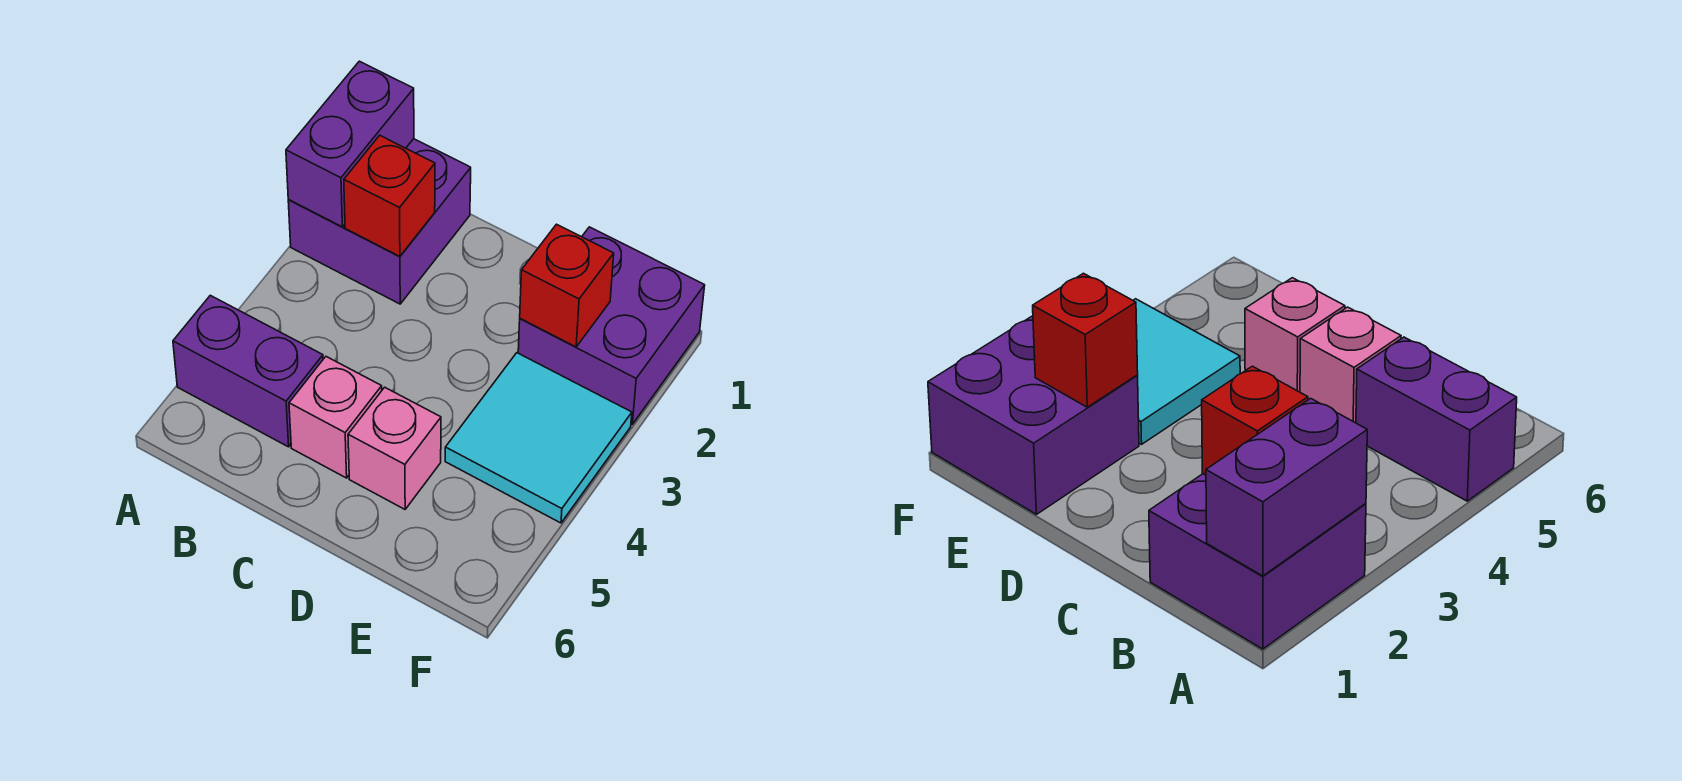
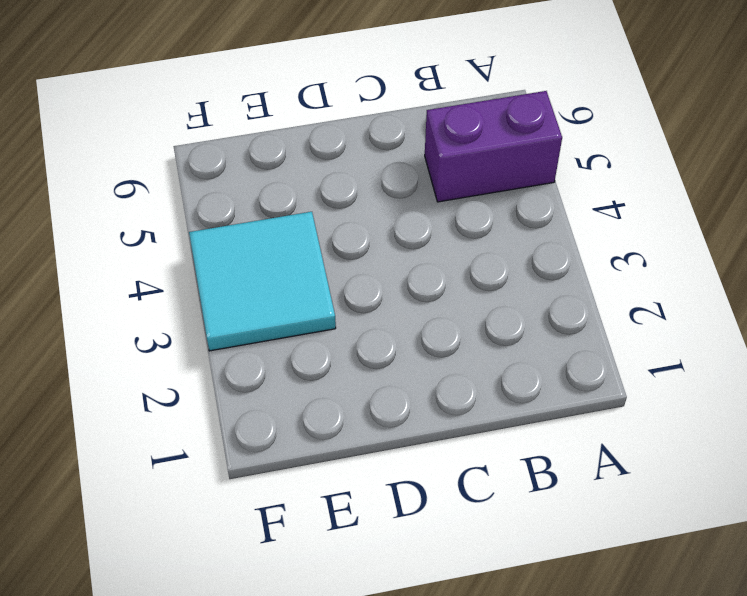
none -> purple 2x2 brick [288,139,471,304]
none -> pink 1x1 brick [289,357,382,478]

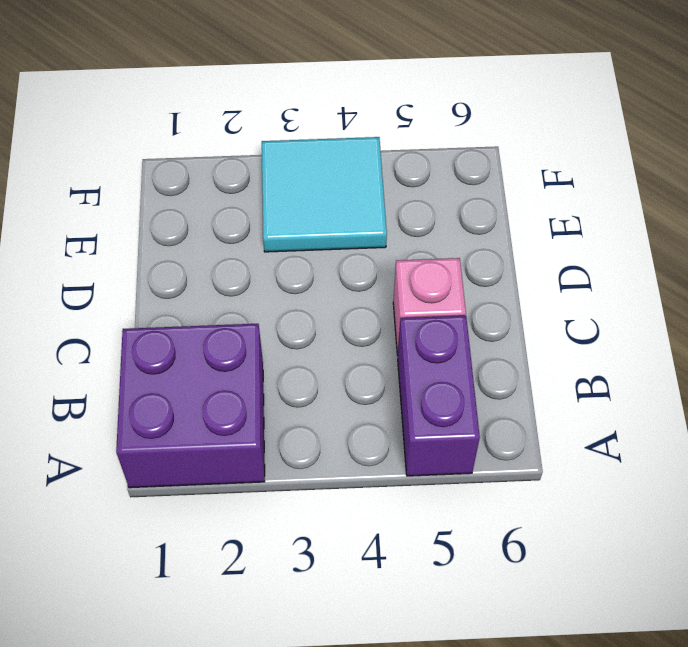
none -> pink 1x1 brick [348,387,441,509]
none -> purple 2x2 brick [518,227,705,424]

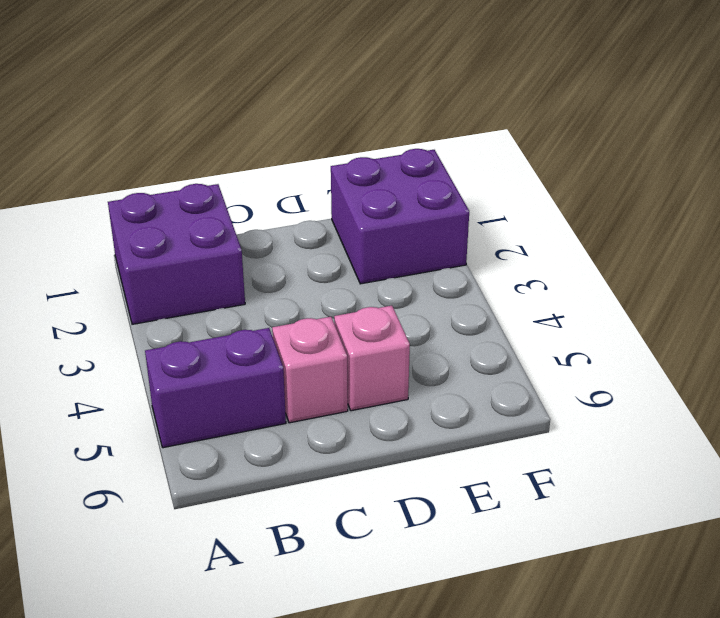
none -> cyan 2x2 tile [445,353,632,523]
none -> purple 1x2 brick [286,61,414,227]

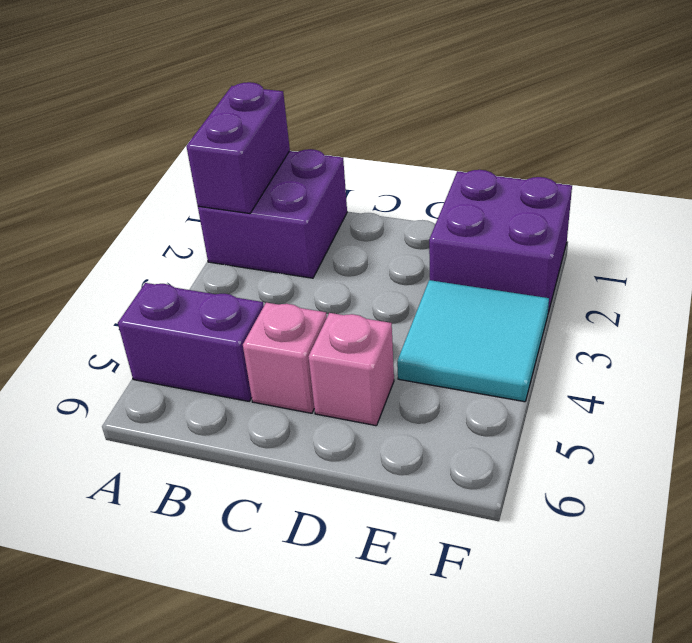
none -> red 1x1 brick [344,135,435,256]
none -> red 1x1 brick [520,224,614,347]

